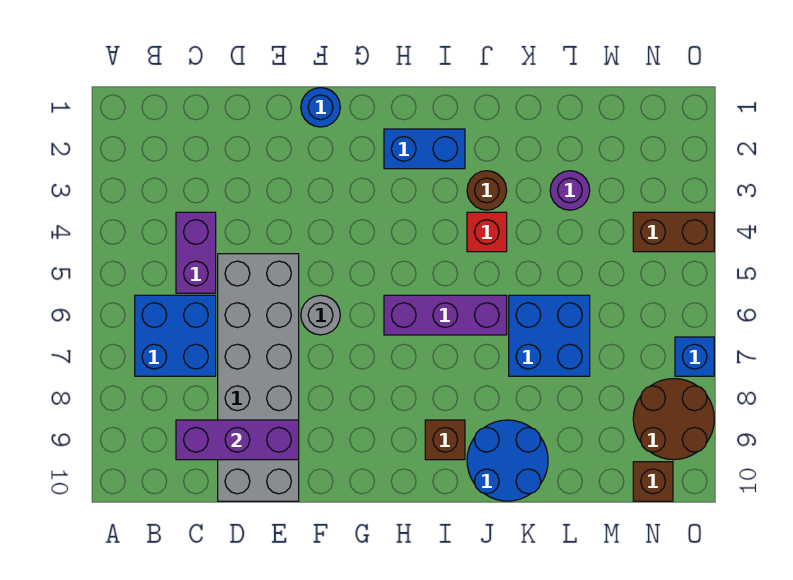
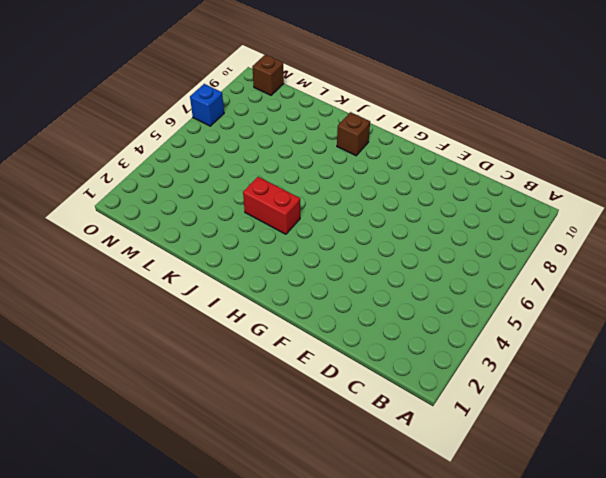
red 1x2 brick [243,177,300,234] -> red 1x1 brick [467,212,507,252]
none -> blue 2x2 brick [135,295,216,376]
none -> purple 1x2 brick [176,212,216,293]
none -> grey 2x6 brick [218,254,299,501]

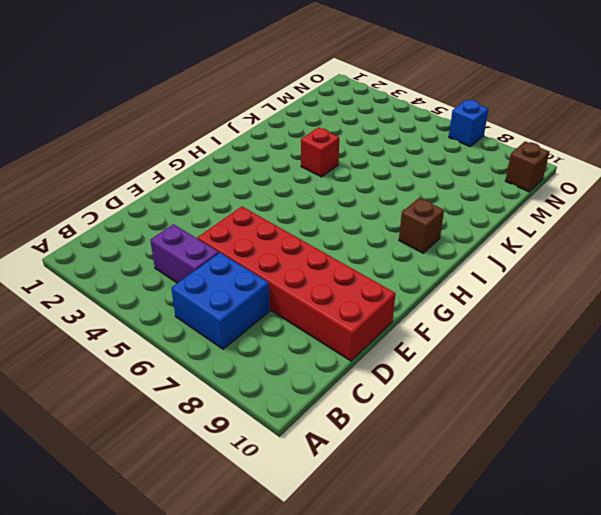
red 2x6 brick [197,207,396,361] -> grey 2x6 brick [218,254,299,501]
none -> blue 1x1 round brick [301,88,340,127]
none -> grey 1x1 round brick [301,295,340,335]
none -> blue 1x2 brick [384,129,465,169]

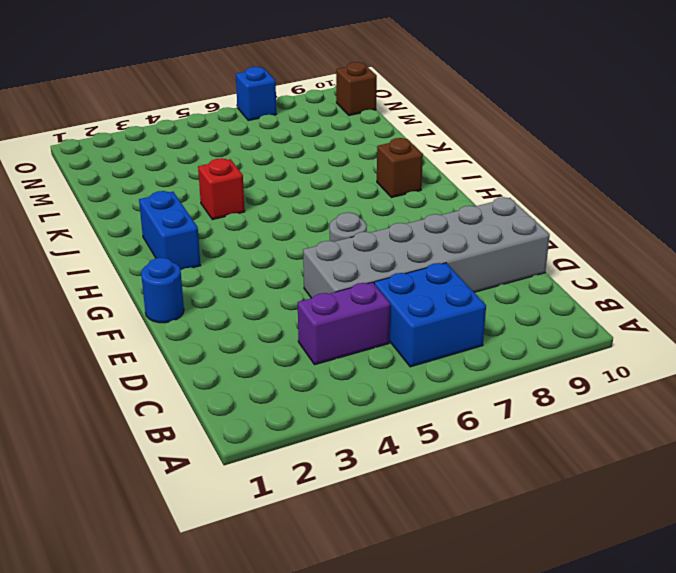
none -> purple 1x3 brick [384,295,507,335]
none -> brown 1x1 round brick [467,171,507,210]
none -> blue 2x2 round brick [467,420,548,501]

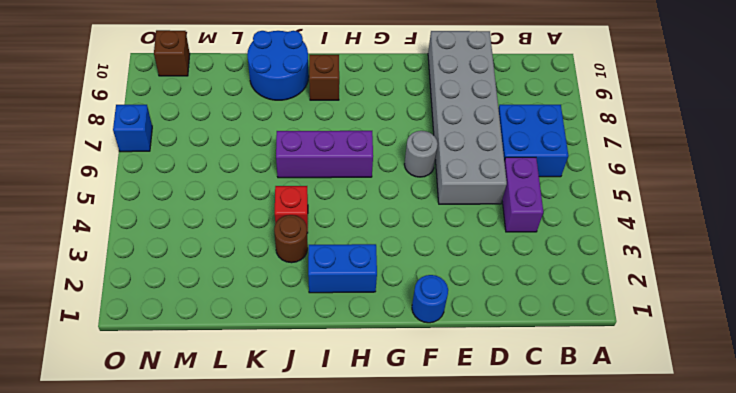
none -> blue 2x2 brick [509,295,590,376]
none -> purple 1x1 round brick [550,171,590,210]
none -> brown 1x2 brick [633,212,714,252]

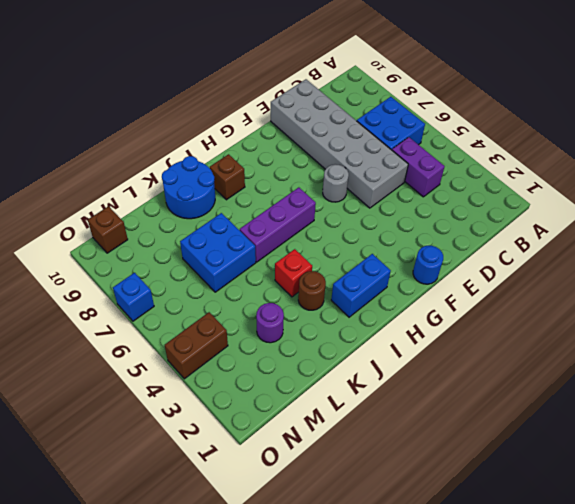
none -> brown 2x2 round brick [633,379,714,460]
none -> purple 1x3 brick [176,420,299,460]

